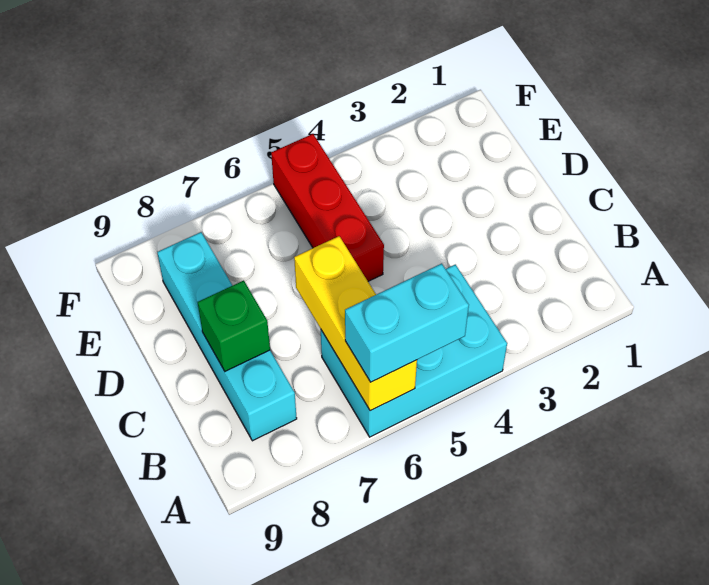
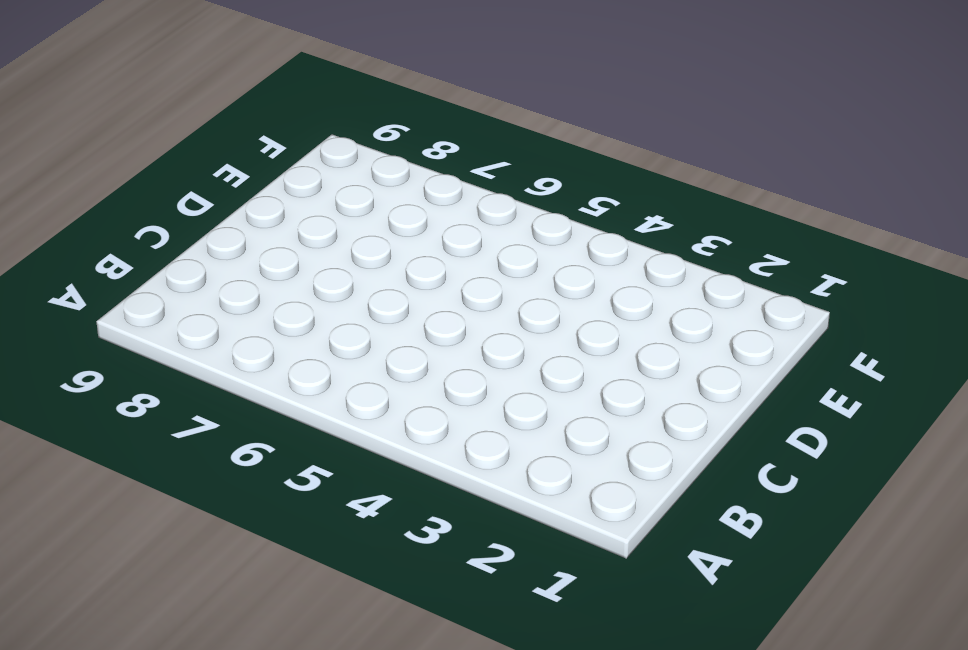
none -> cyan 2x3 brick [321,265,507,437]
none -> cyan 1x4 brick [157,232,297,441]

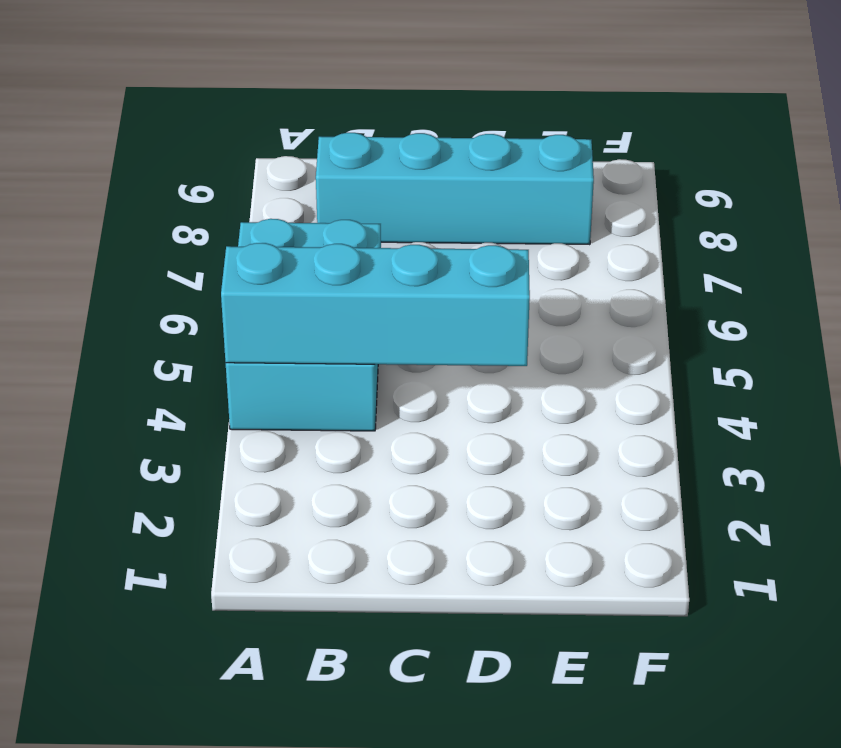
cyan 1x4 brick [221,243,530,366] -> none
none -> red 1x3 brick [271,134,384,281]
none -> yellow 1x3 brick [294,236,417,411]

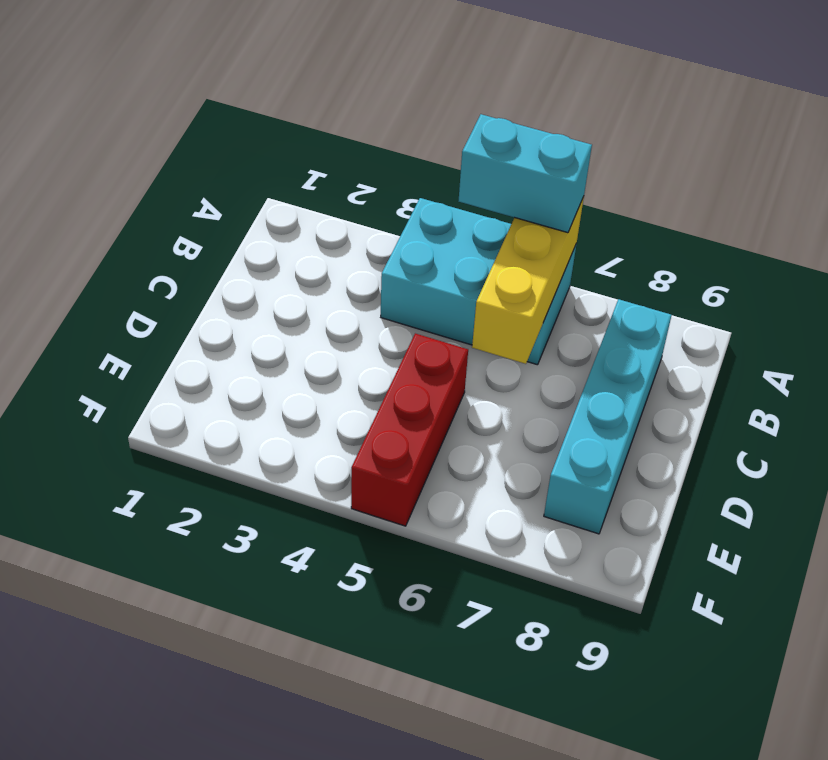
none -> green 1x1 brick [198,281,270,371]

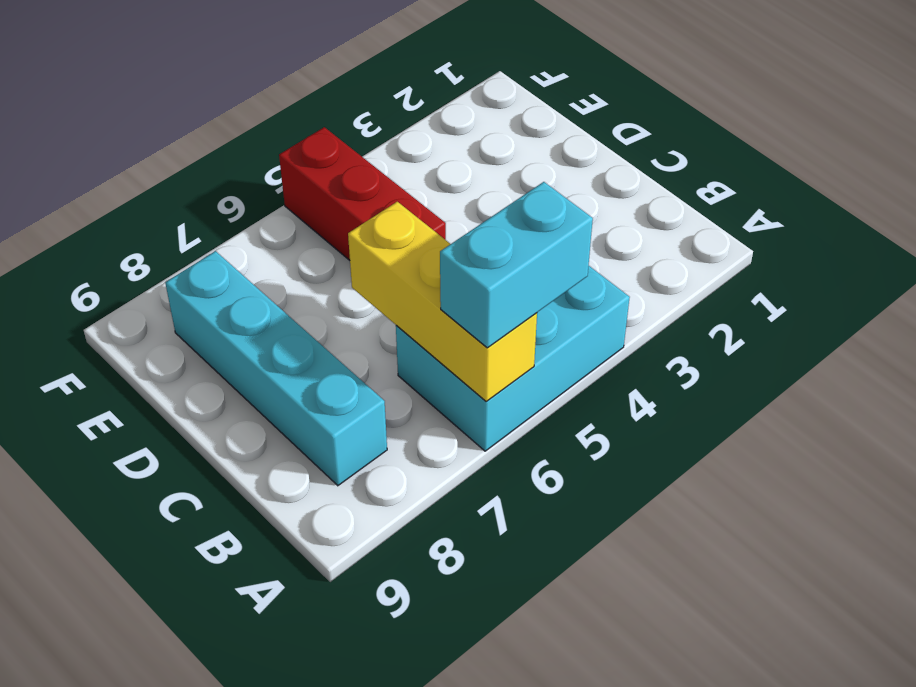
none -> green 1x1 brick [198,281,270,371]

